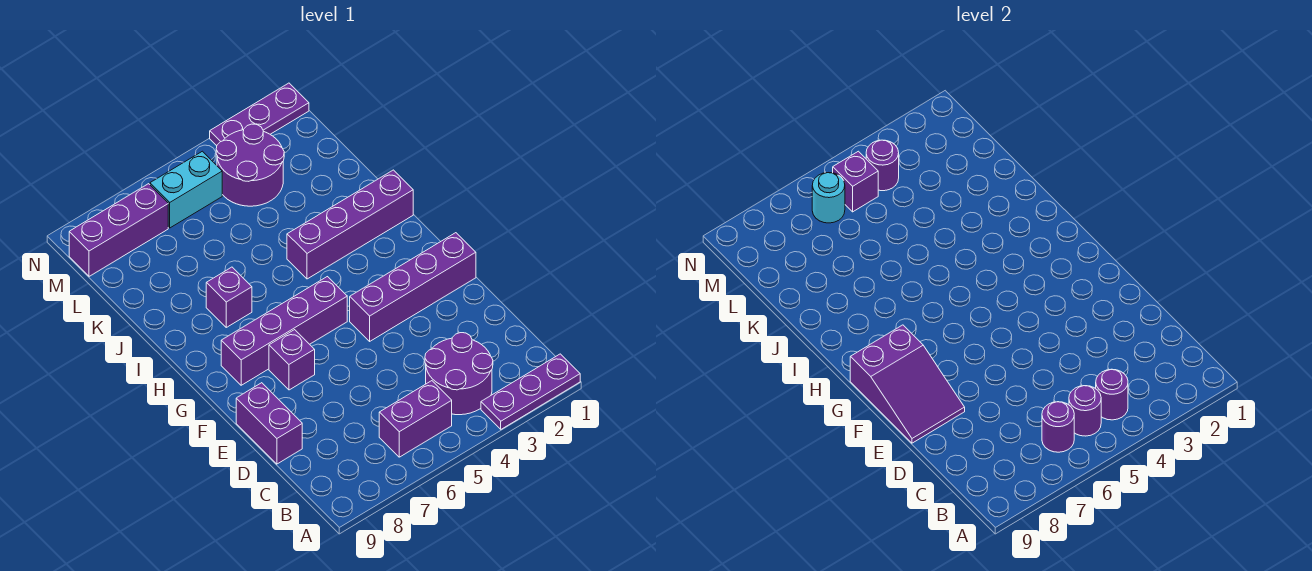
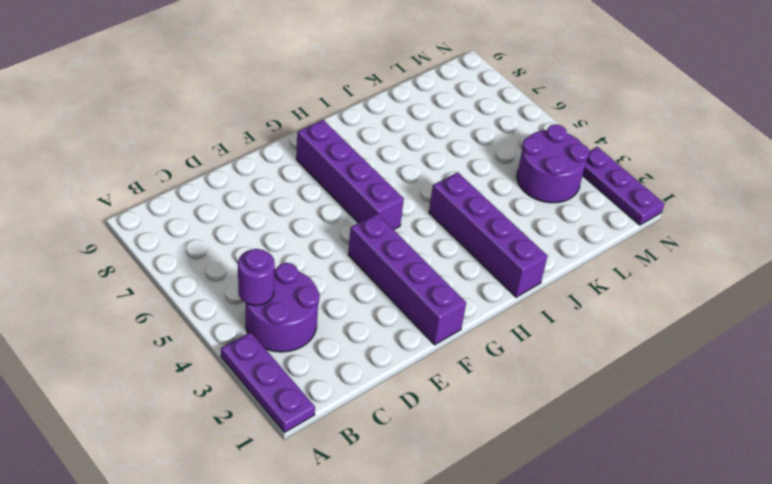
none -> purple 1x2 brick [379,381,452,457]
none -> purple 1x2 brick [236,383,302,464]
none -> purple 1x1 brick [269,330,315,390]

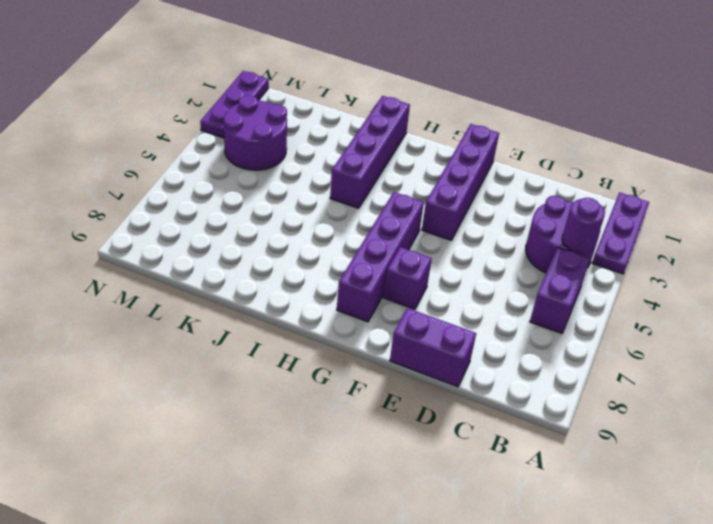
none -> purple 1x1 brick [206,267,252,327]
none -> cyan 1x2 brick [150,151,222,228]
none -> purple 1x3 brick [69,184,168,276]

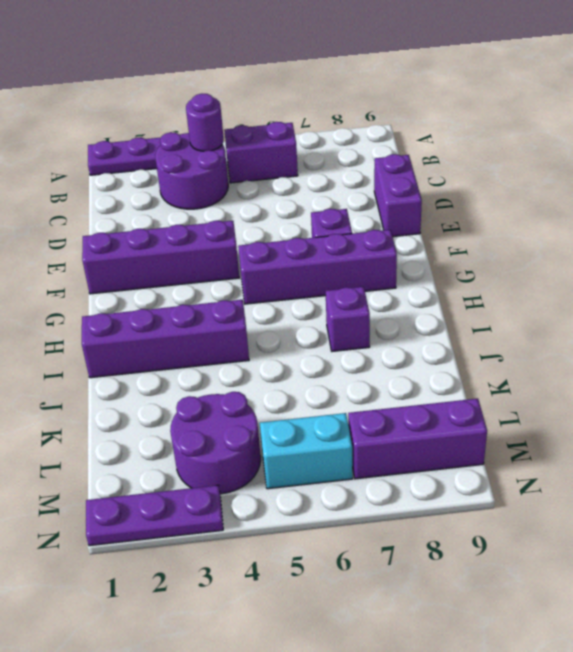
none -> purple 1x1 round brick [1069,386,1101,436]
none -> purple 1x1 round brick [1042,402,1074,452]
none -> purple 2x3 slope [850,325,965,443]

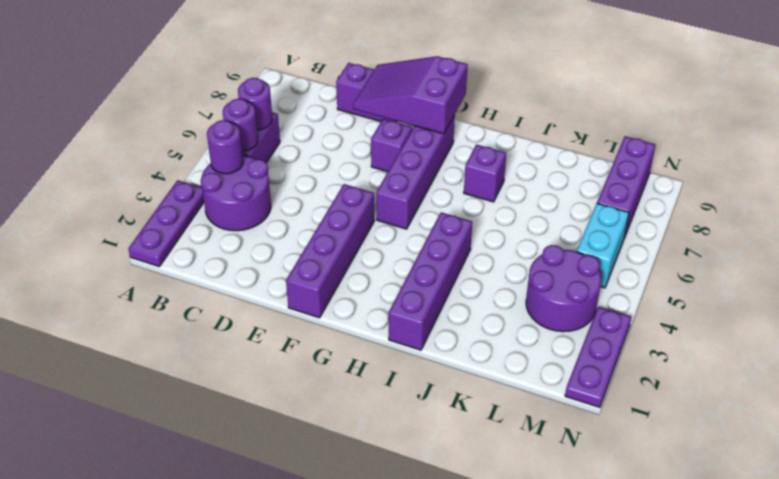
none -> purple 1x1 round brick [866,140,899,191]
none -> purple 1x1 brick [833,151,878,212]
none -> cyan 1x1 round brick [812,173,845,223]

